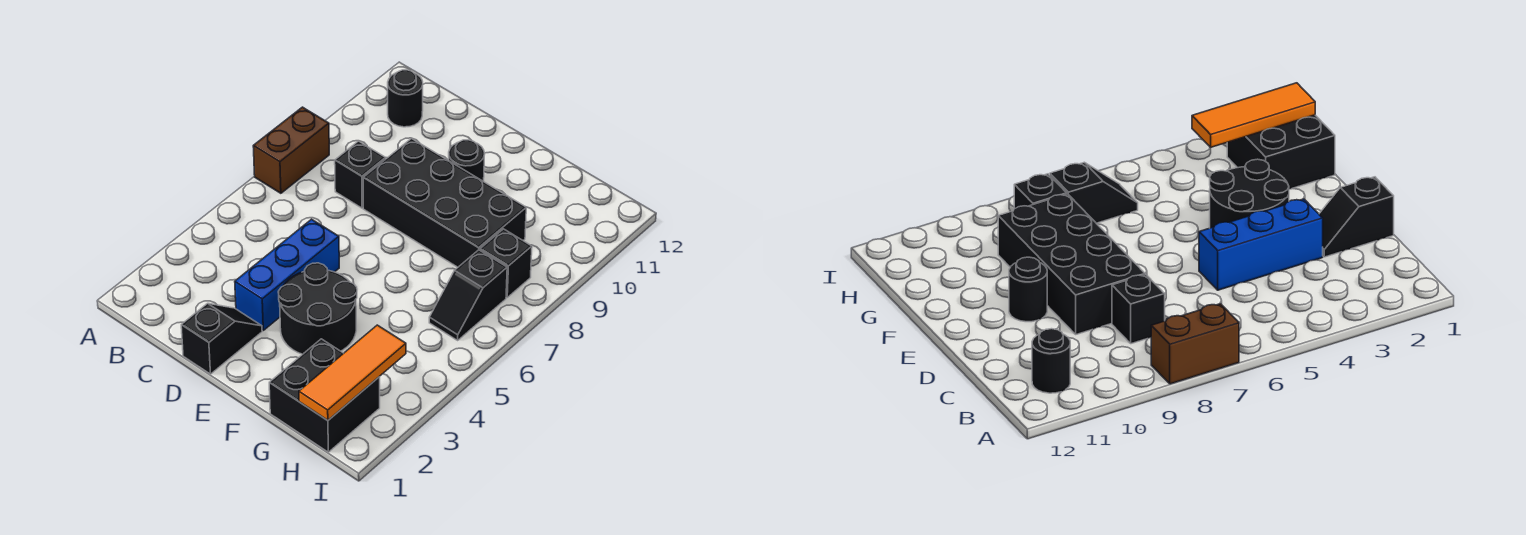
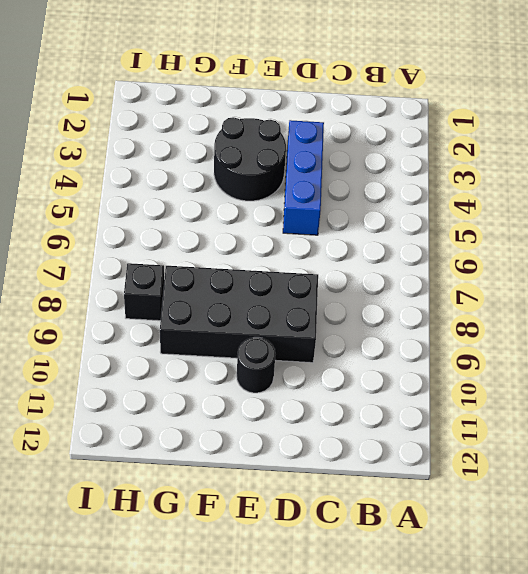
none -> brown 1x2 brick [253,107,329,193]
none -> black 1x1 round brick [388,70,423,127]
none -> black 1x1 brick [335,141,386,208]

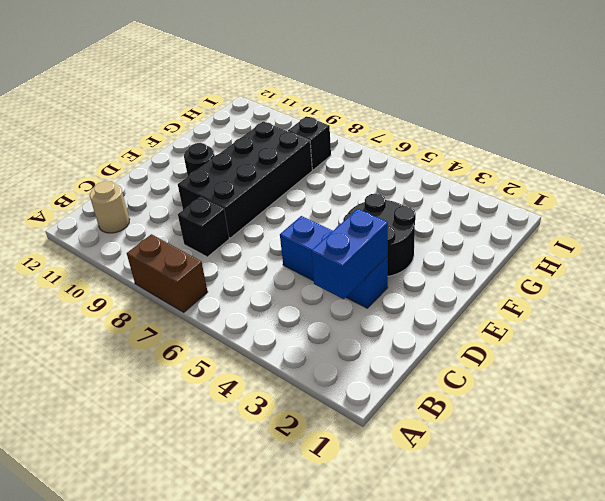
tan 1x1 round brick [90,181,129,233] -> black 1x1 round brick [388,70,423,127]
blue 1x2 brick [312,209,388,299] -> none
none -> black 1x2 slope [181,303,262,374]
none -> black 2x2 brick [269,339,380,452]
none -> black 1x2 slope [429,250,507,340]

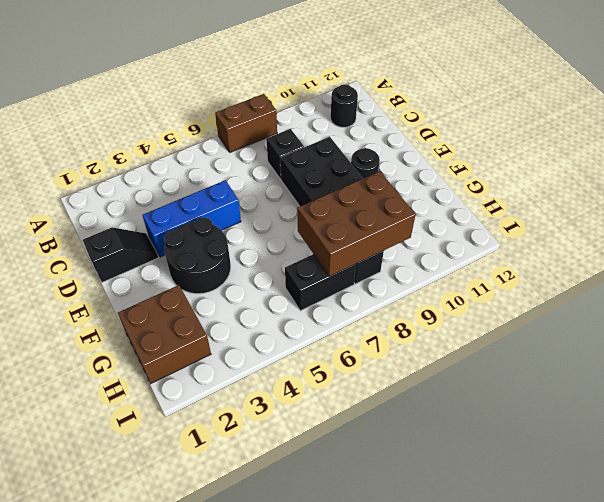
brown 2x2 brick [118,285,211,384] -> black 2x2 brick [269,339,380,452]
brown 2x3 brick [297,171,416,277] -> none
black 1x2 brick [285,254,356,311] -> black 1x2 slope [429,250,507,340]
none -> orange 1x3 tile [299,325,406,420]

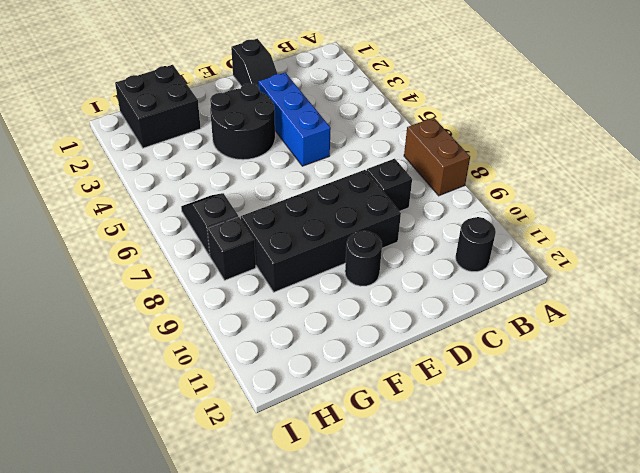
none -> orange 1x3 tile [299,325,406,420]

